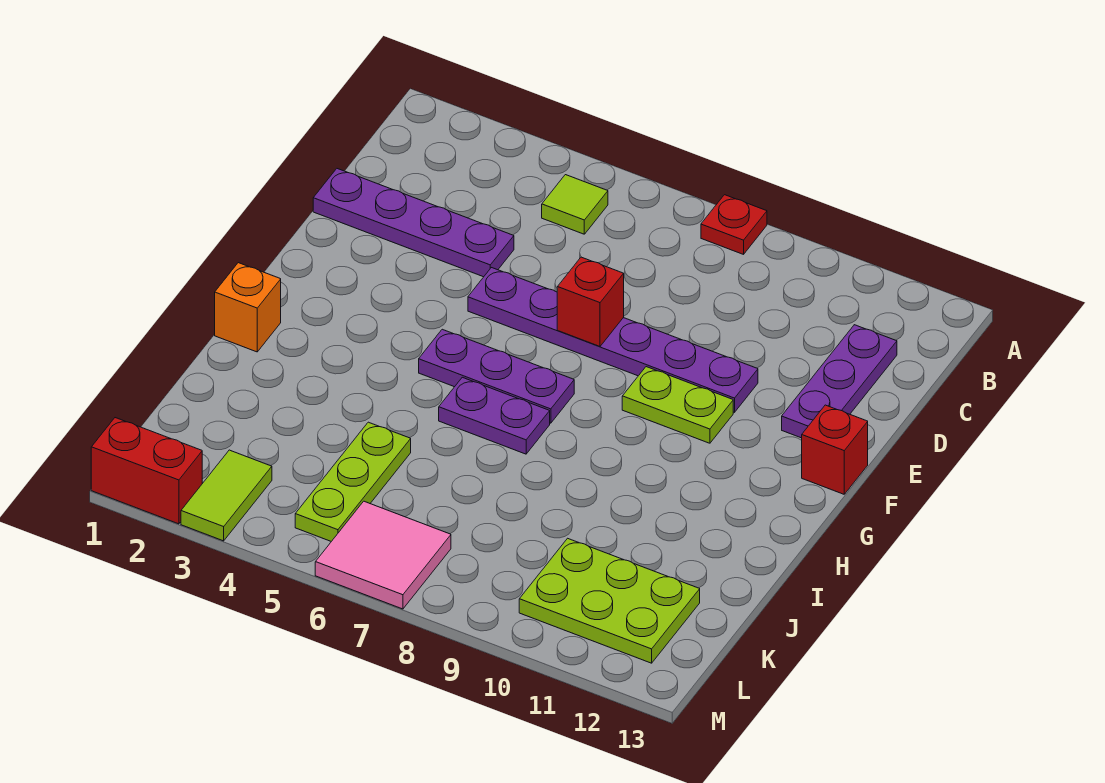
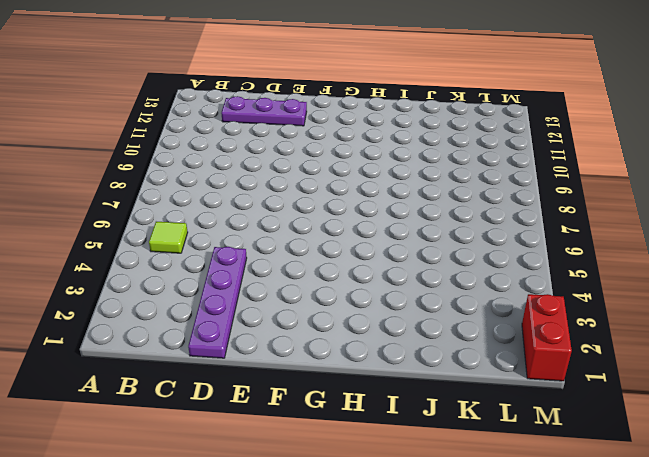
none -> red 1x1 plate [701,195,767,254]
none -> purple 1x6 plate [468,268,758,412]
none -> lime 1x2 plate [622,367,733,443]

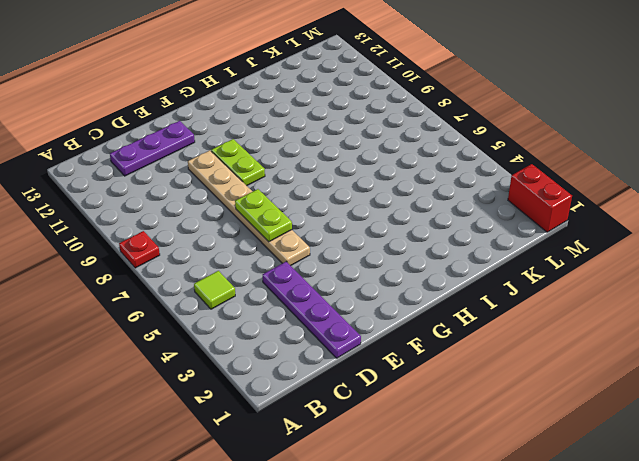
tan 1x6 plate [188,150,310,266] -> purple 1x6 plate [468,268,758,412]
lime 1x2 plate [235,189,292,242] -> red 1x1 brick [557,257,624,346]
none -> red 1x1 brick [802,405,868,494]
none -> purple 1x3 plate [419,329,574,423]
none -> orange 1x1 brick [215,263,281,352]

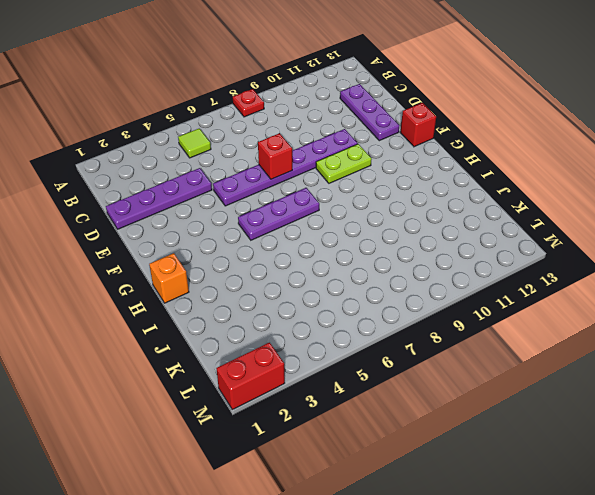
none -> purple 1x2 plate [439,377,550,454]
none -> lime 1x3 plate [295,422,411,541]
none -> lime 2x3 plate [519,538,700,663]

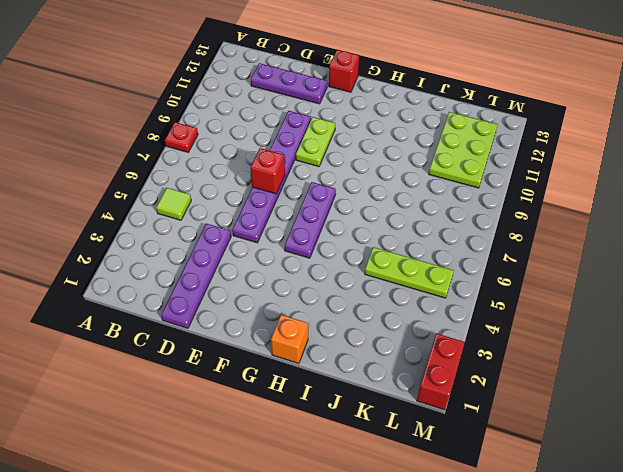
none -> purple 1x2 plate [439,377,550,454]
none -> lime 1x2 tile [181,450,272,541]
none -> pink 2x2 tile [315,501,451,609]

